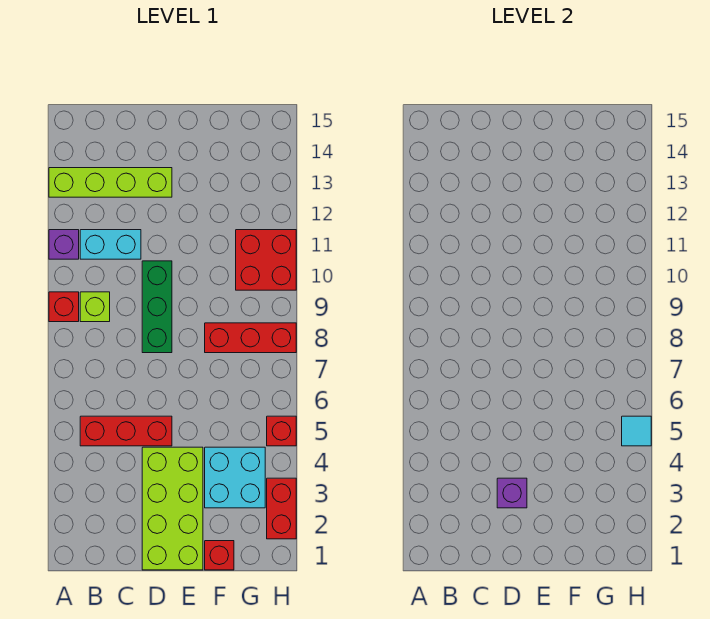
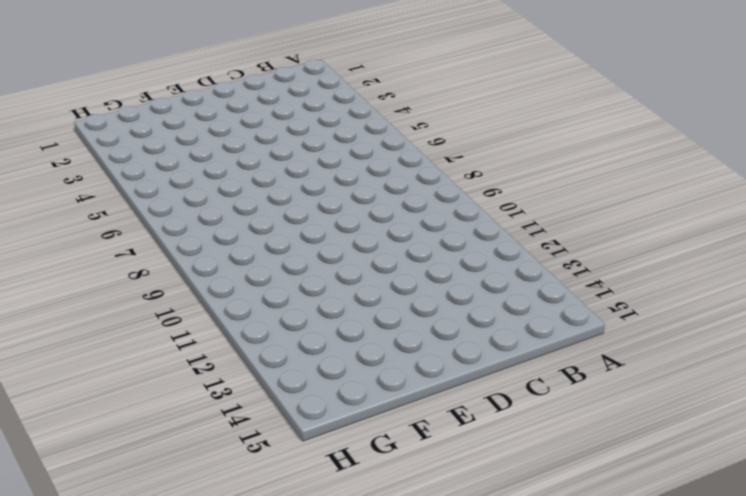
none -> red 1x1 brick [49,292,79,322]
none -> purple 1x1 brick [49,230,79,259]
none -> lime 1x4 brick [49,168,172,197]

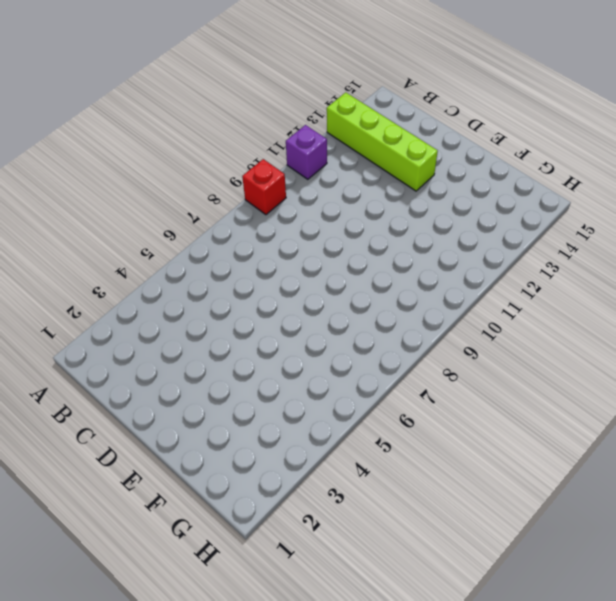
none -> red 1x3 brick [80,416,172,446]
none -> lime 1x1 brick [80,292,110,322]
none -> cyan 1x2 brick [80,230,141,259]

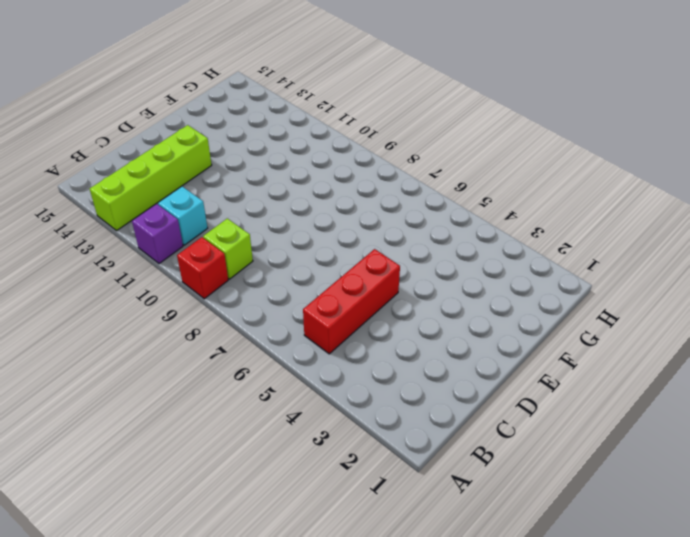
cyan 1x1 brick [158,187,208,245] -> cyan 1x2 brick [80,230,141,259]
none -> lime 2x4 brick [142,447,203,570]
none -> green 1x3 brick [142,261,172,353]
none -> red 1x1 brick [205,541,234,570]

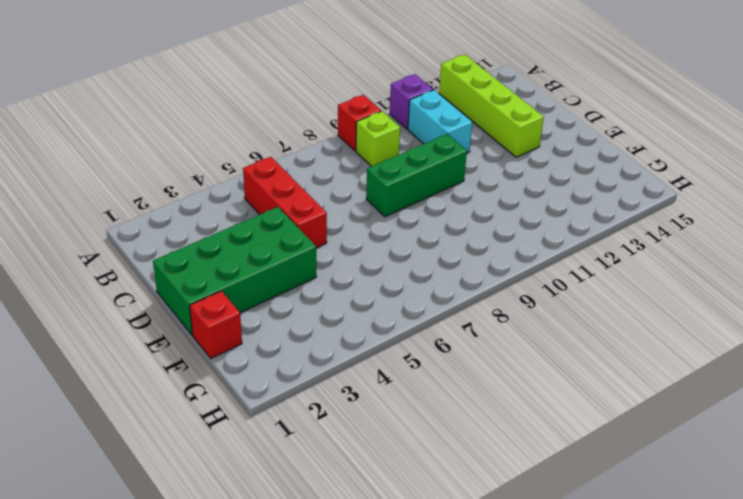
green 2x4 brick [153,207,316,335] -> lime 2x4 brick [142,447,203,570]
none -> cyan 2x2 brick [205,447,265,508]
none -> red 1x3 brick [205,323,296,353]
none -> red 2x2 brick [236,230,296,290]

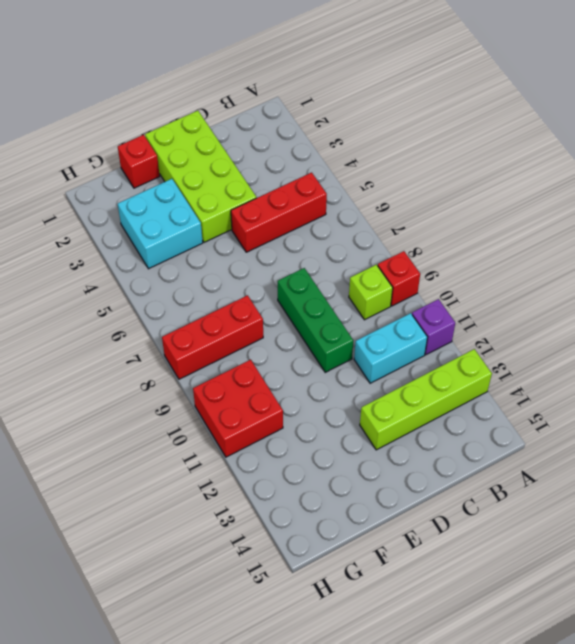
none -> red 1x2 brick [267,478,296,539]
none -> red 1x1 brick [267,416,296,446]
none -> purple 1x1 brick [497,478,527,508]

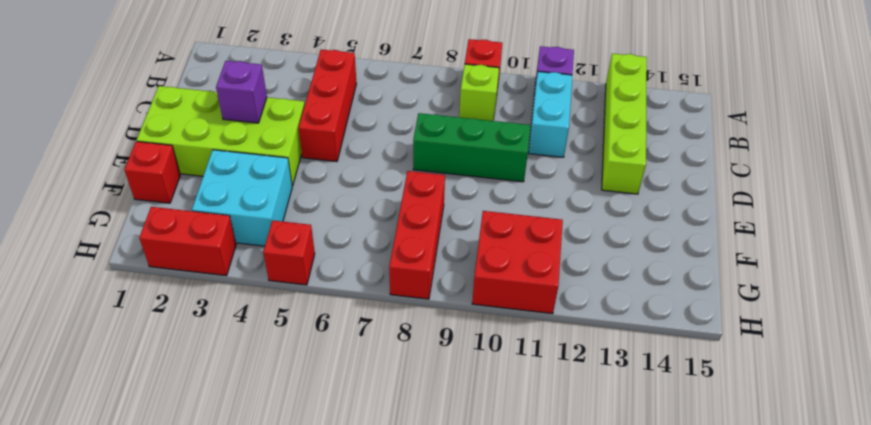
none -> cyan 1x1 tile [622,416,651,446]

